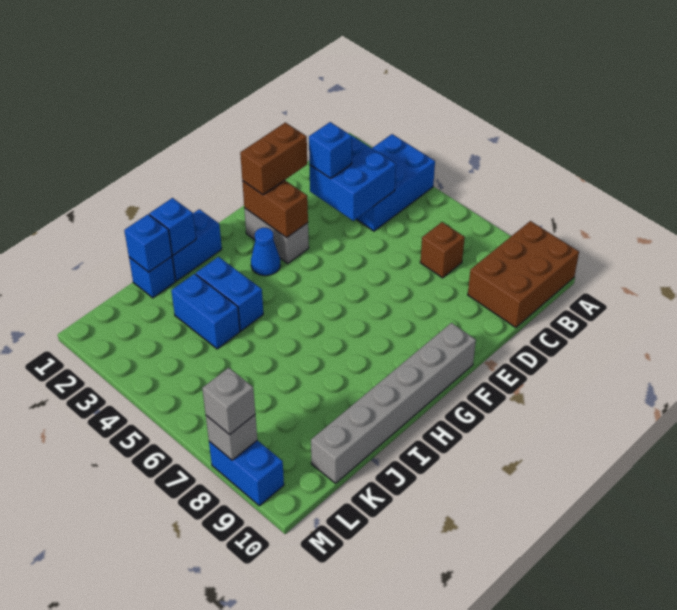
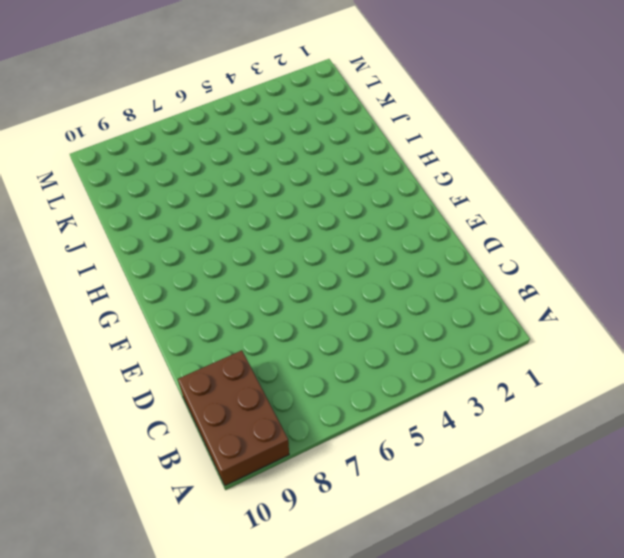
none -> blue 2x3 brick [356,134,435,231]
none -> brown 1x1 brick [420,222,465,278]
none -> grey 1x2 brick [244,208,309,263]

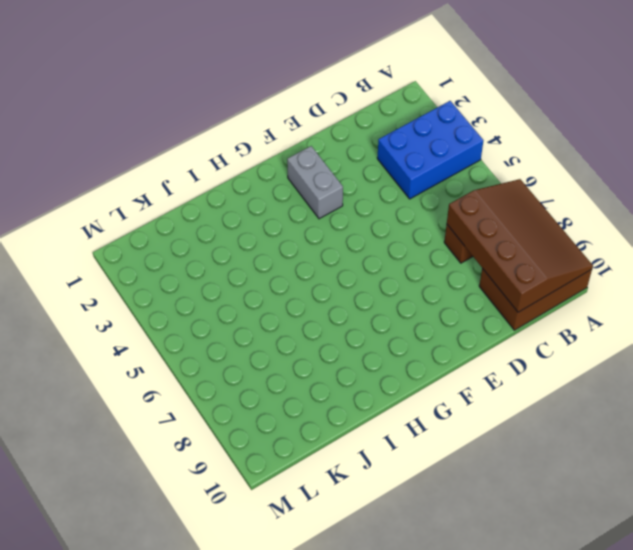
brown 3x4 slope [447,179,593,312] -> none
none -> grey 1x6 brick [311,323,476,483]
none -> blue 1x1 cone [251,228,280,276]
none -> blue 1x2 brick [172,209,222,281]

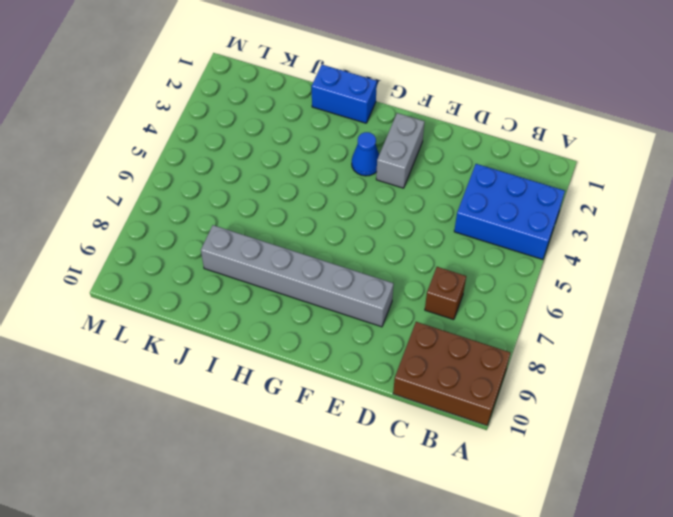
grey 1x6 brick [201,225,394,327] -> grey 1x6 brick moved to [311,323,476,483]
none -> blue 1x2 brick [196,257,263,331]
none -> blue 1x1 brick [129,257,175,298]
none -> blue 1x2 brick [171,274,240,349]

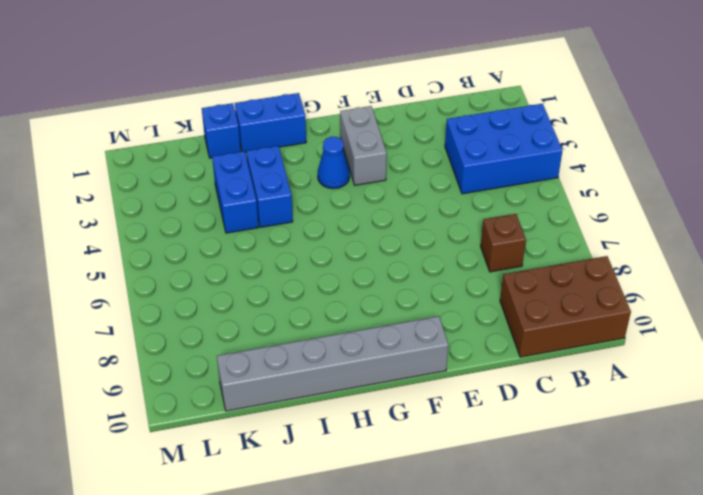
none -> blue 1x2 brick [209,440,284,506]
none -> blue 2x2 brick [309,136,396,221]
none -> brown 1x2 brick [242,180,308,238]

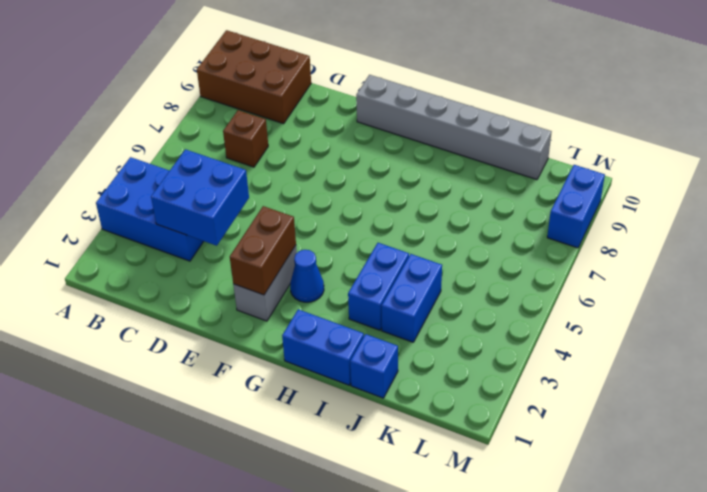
none -> blue 1x1 brick [149,198,196,255]
none -> blue 1x1 brick [124,214,172,272]
none -> grey 1x1 brick [206,415,257,460]

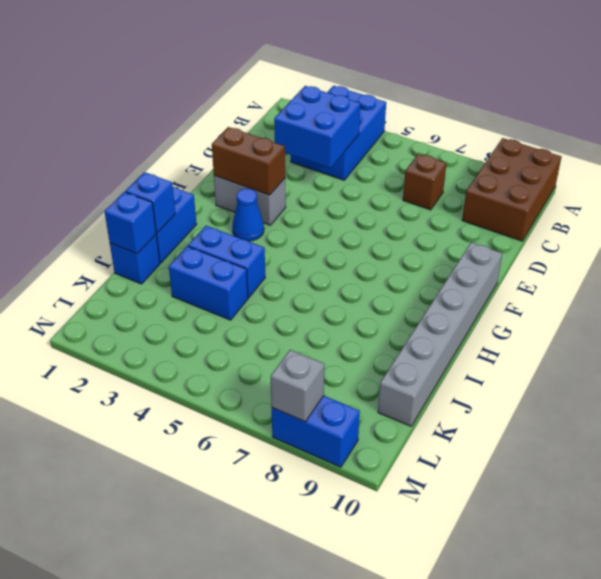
none -> blue 1x1 brick [309,122,352,178]
none -> brown 1x2 brick [240,122,307,195]
none -> grey 1x1 brick [202,368,255,435]

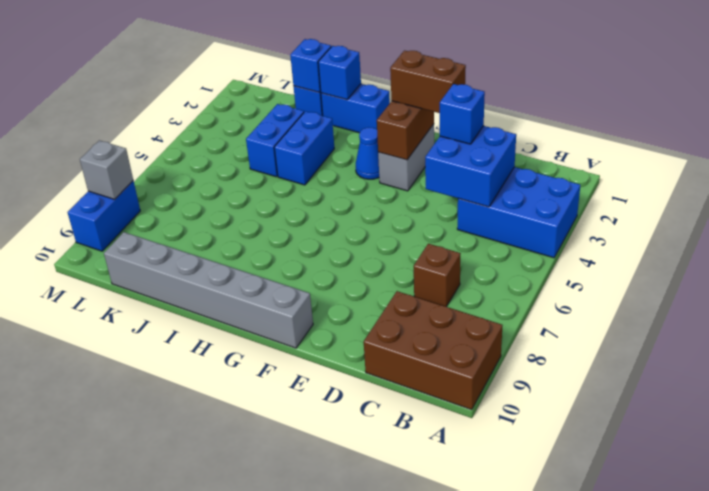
none -> grey 1x1 brick [202,368,255,435]

